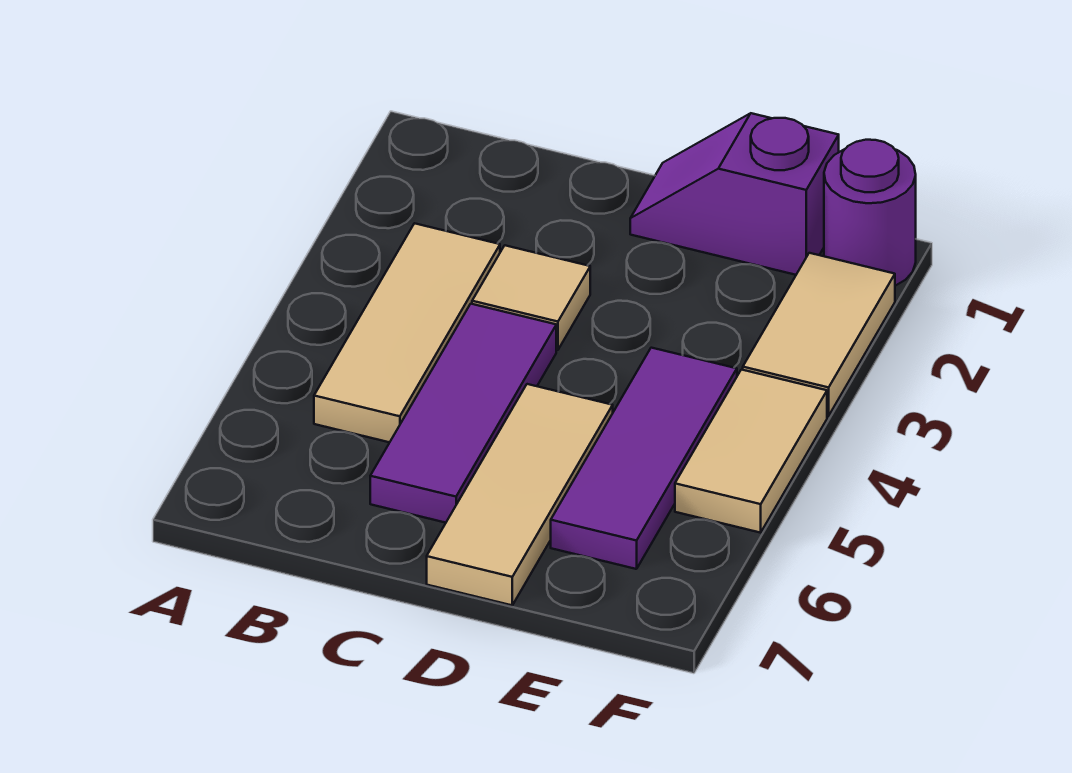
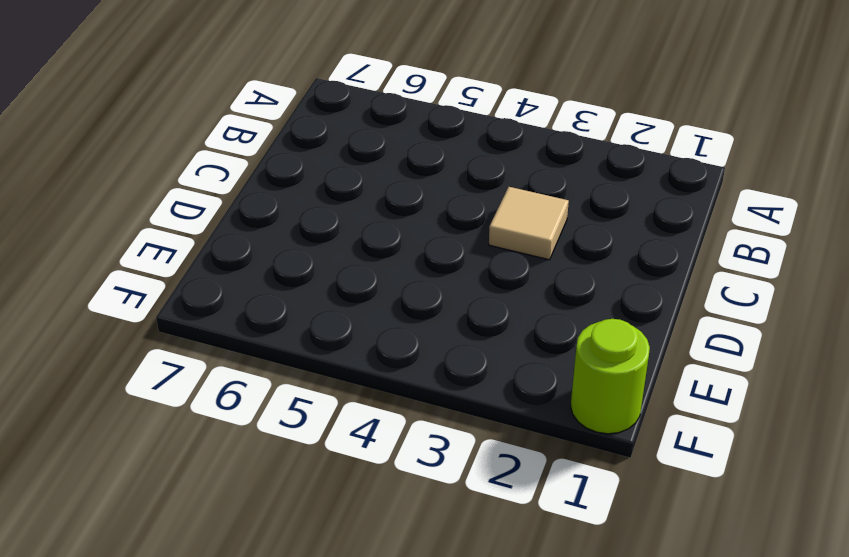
lime 1x1 round brick [571,319,650,434] -> purple 1x1 round brick [824,140,916,286]
none -> tan 1x3 tile [314,223,500,442]
none -> purple 1x3 tile [370,304,556,523]

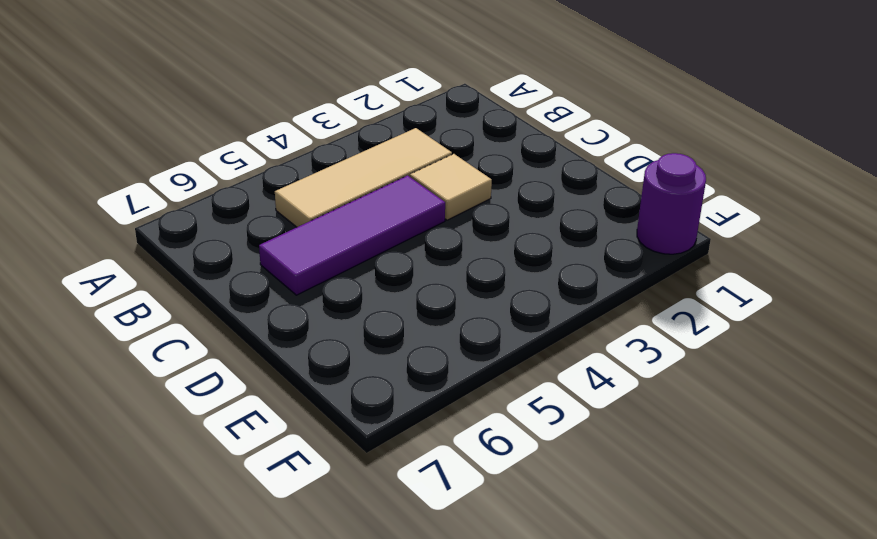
none -> purple 1x2 slope [630,113,839,275]
none -> tan 1x3 tile [427,384,613,605]

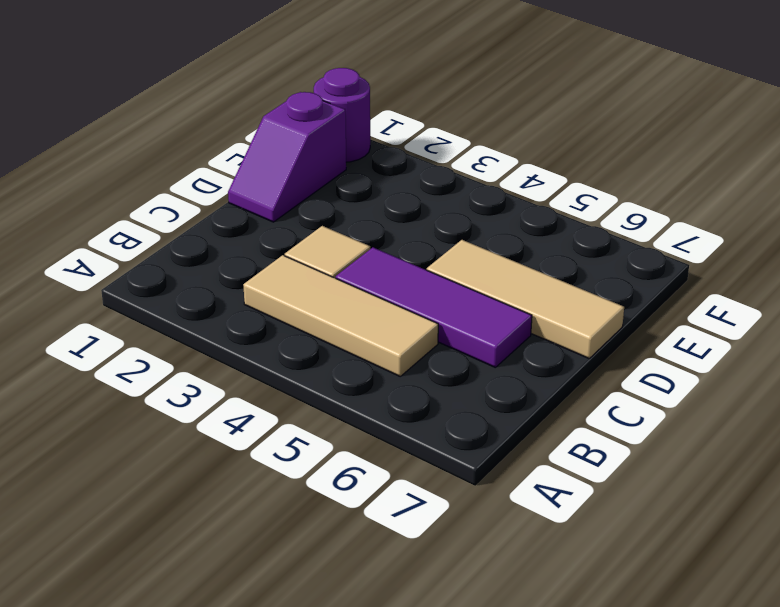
none -> purple 1x3 tile [551,348,737,569]
none -> tan 1x2 tile [743,253,895,416]

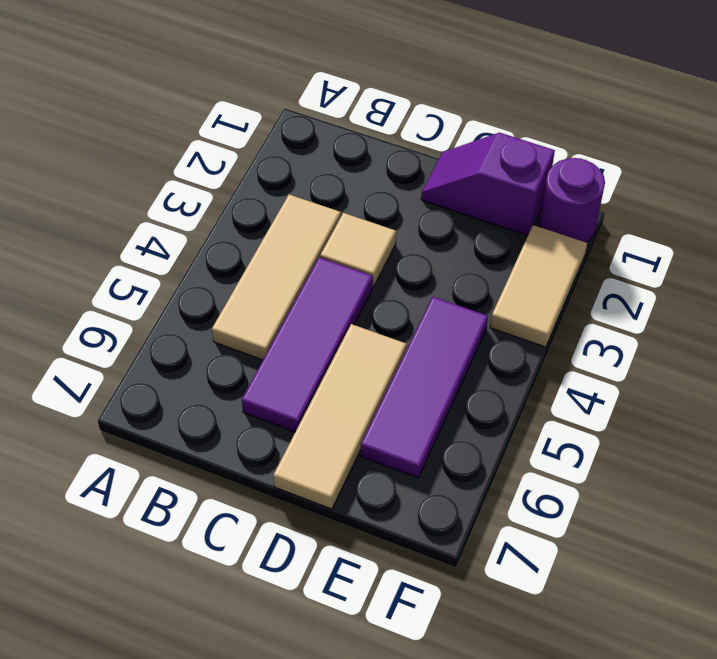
none -> tan 1x2 tile [675,370,827,533]

